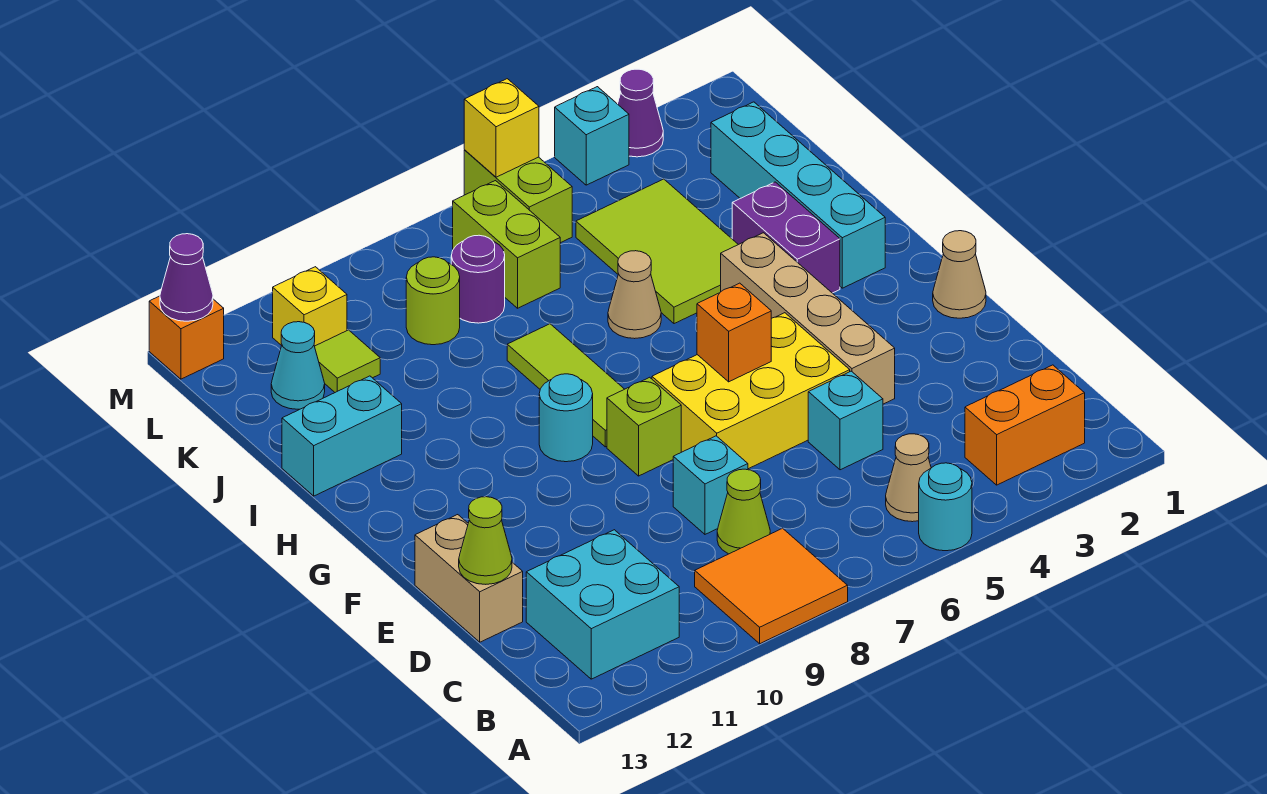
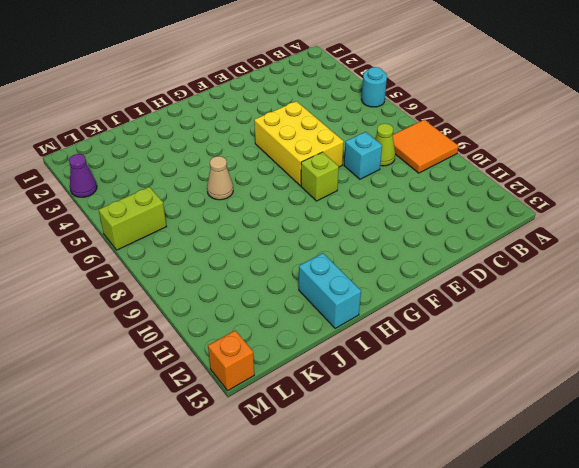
none -> orange 1x2 brick [965,365,1085,485]
none -> tan 1x1 cone [886,434,931,522]
none -> cyan 2x2 brick [526,530,679,679]
none -> cyan 1x1 brick [808,371,883,470]

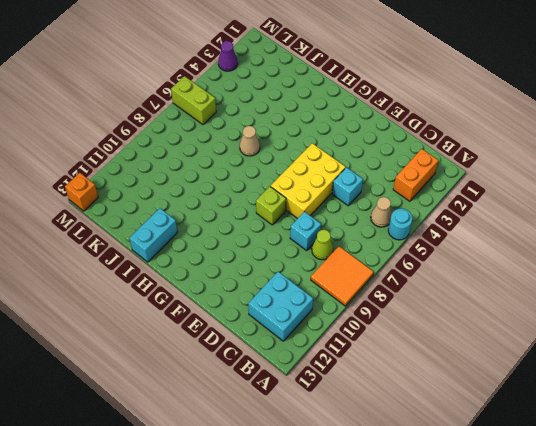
none -> tan 1x2 brick [415,515,523,642]
none -> tan 1x4 brick [721,233,895,404]
none -> tan 1x1 cone [933,231,986,318]
none -> lime 1x3 tile [507,324,624,447]

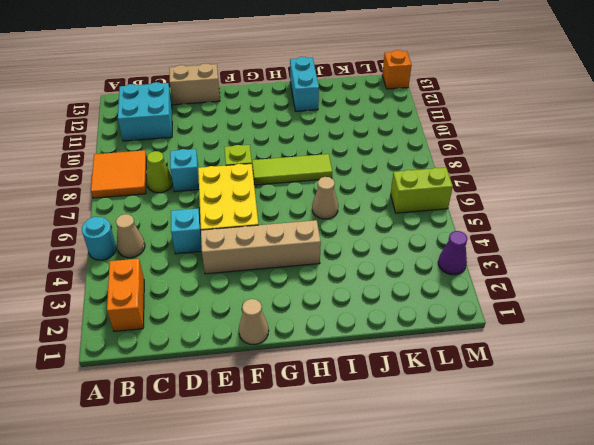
none -> cyan 1x1 round brick [539,374,593,462]
none -> cyan 1x4 brick [711,102,885,288]
none -> purple 1x2 brick [732,182,840,293]
none -> lime 2x3 tile [576,179,738,324]

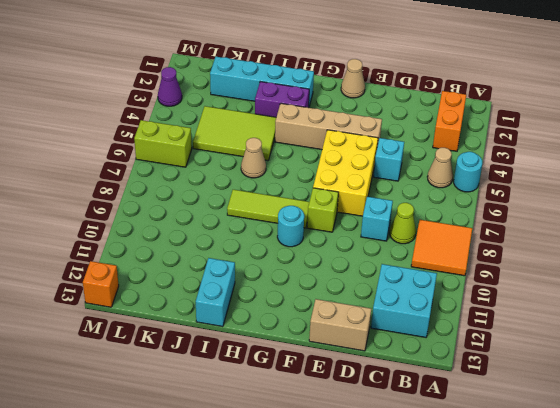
none -> lime 1x2 brick [453,181,560,308]
none -> purple 1x1 round brick [451,235,505,323]
none -> lime 1x1 round brick [406,257,460,345]
none -> lime 1x1 tile [315,330,380,392]

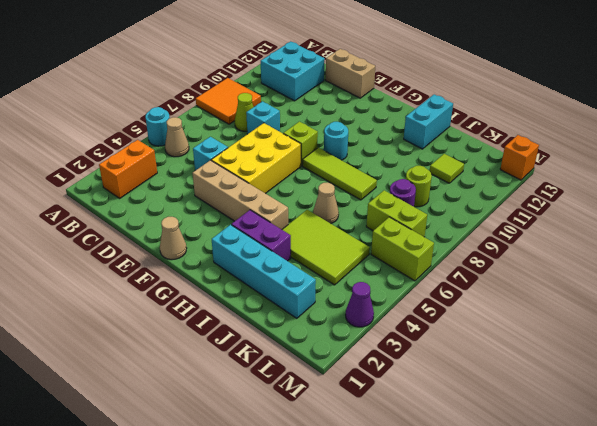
none -> cyan 1x1 cone [271,322,325,409]
none -> yellow 1x1 brick [273,267,347,346]
none -> cyan 1x1 brick [555,87,629,185]
none -> lime 1x1 cone [459,497,512,584]

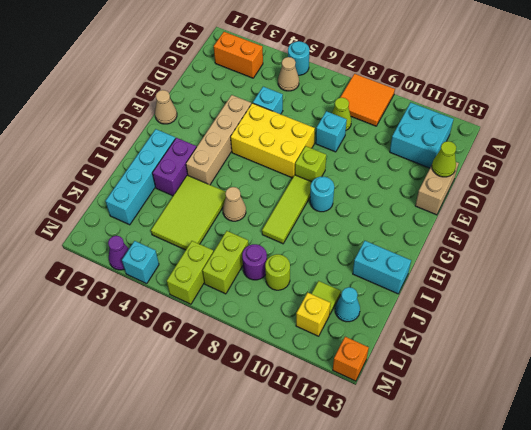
none -> orange 1x1 brick [697,283,771,382]
none -> yellow 1x1 brick [464,79,539,177]
none -> purple 1x1 cone [160,234,213,321]

